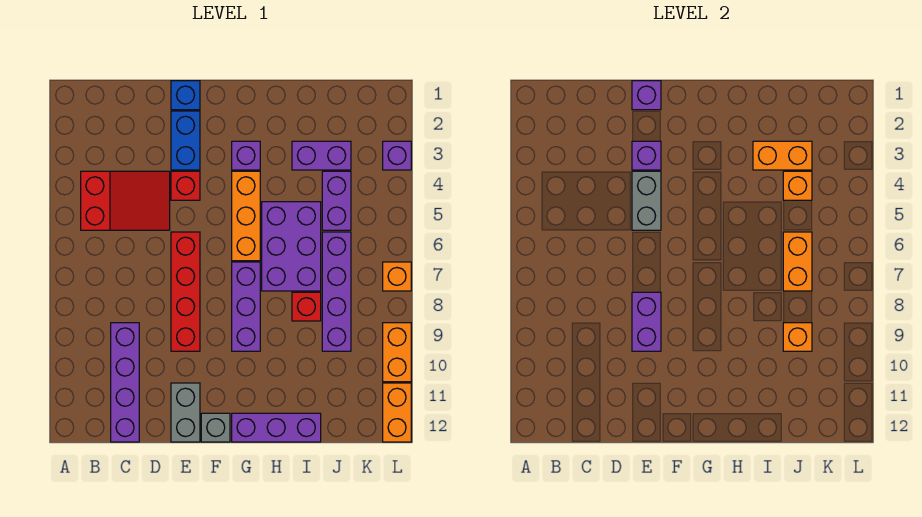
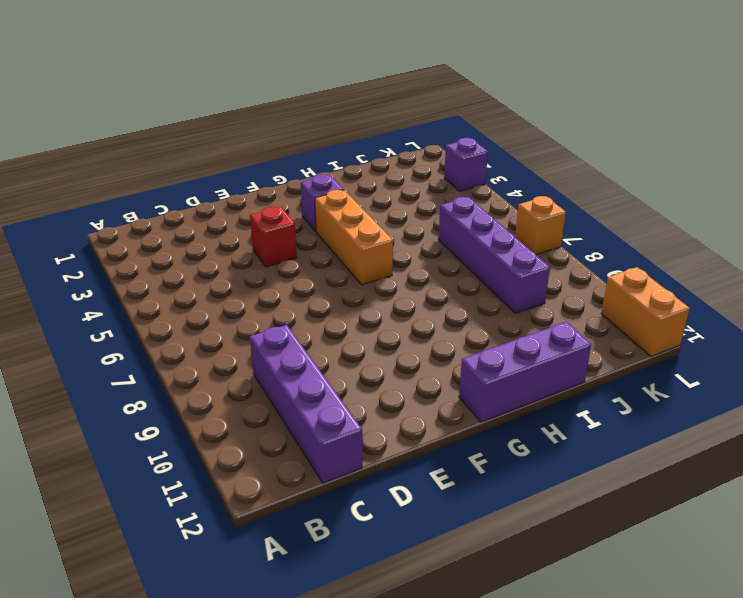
none -> red 2x3 slope [81,171,170,230]
none -> blue 1x1 brick [171,81,200,110]
none -> blue 1x2 brick [171,111,200,170]

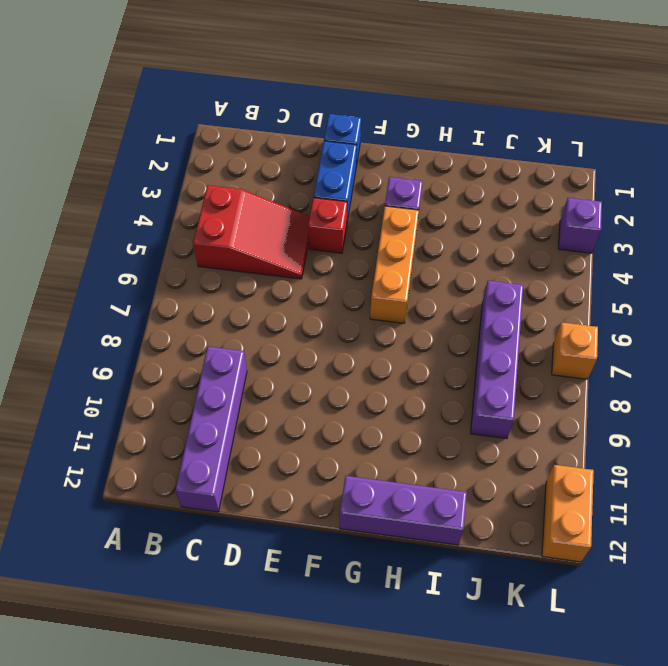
none -> red 1x4 brick [171,232,200,351]
none -> grey 1x2 brick [171,383,200,442]
none -> grey 1x1 brick [201,413,230,442]

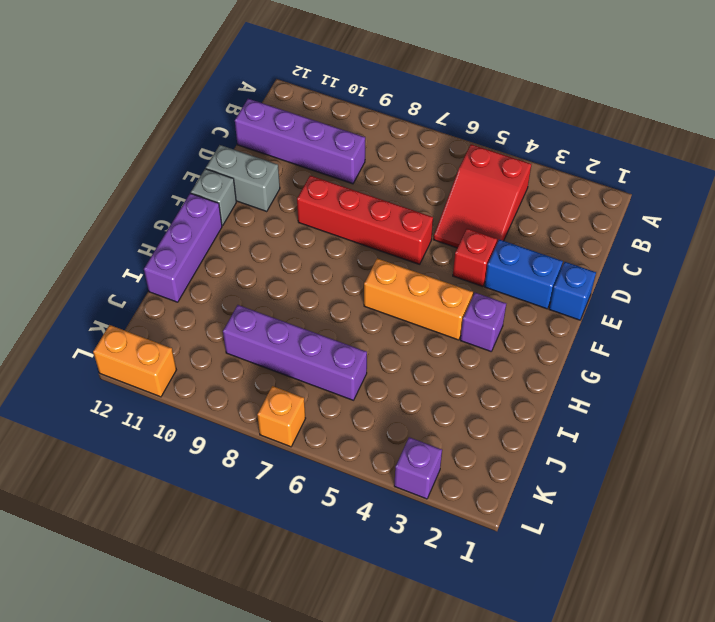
none -> purple 1x3 brick [232,262,260,351]
none -> purple 2x3 brick [262,202,321,291]
none -> purple 1x2 brick [292,141,351,170]

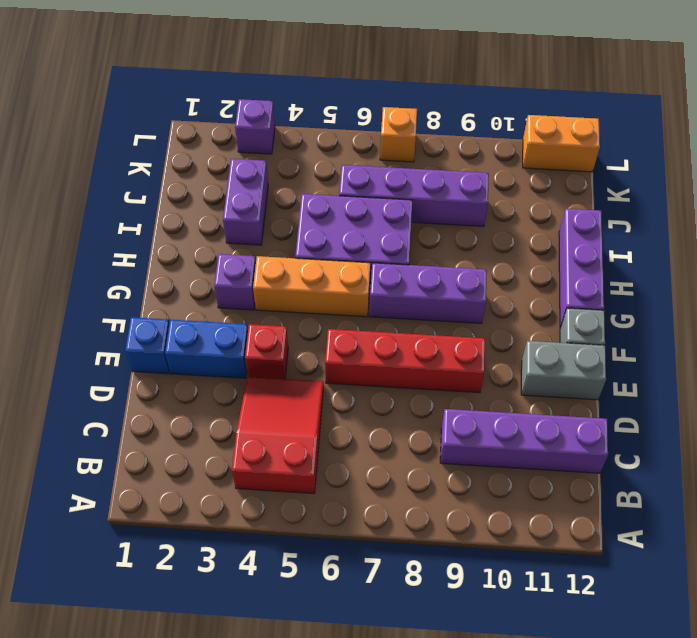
none -> red 1x1 brick [292,292,321,321]
none -> purple 1x2 brick [322,171,351,230]
none -> orange 1x2 brick [383,323,411,382]

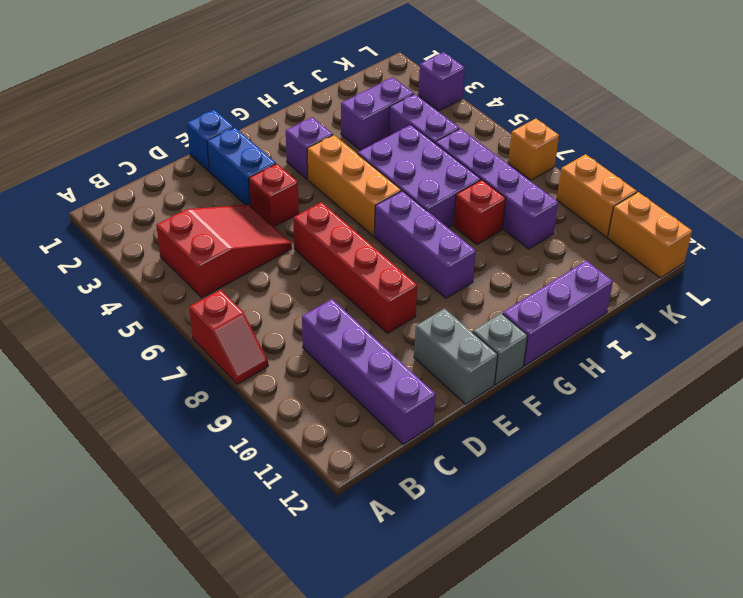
red 1x2 slope [189,290,268,384] -> none
none -> purple 1x1 brick [632,81,661,110]
none -> purple 1x1 brick [632,141,661,170]
none -> grey 1x2 brick [632,171,661,230]

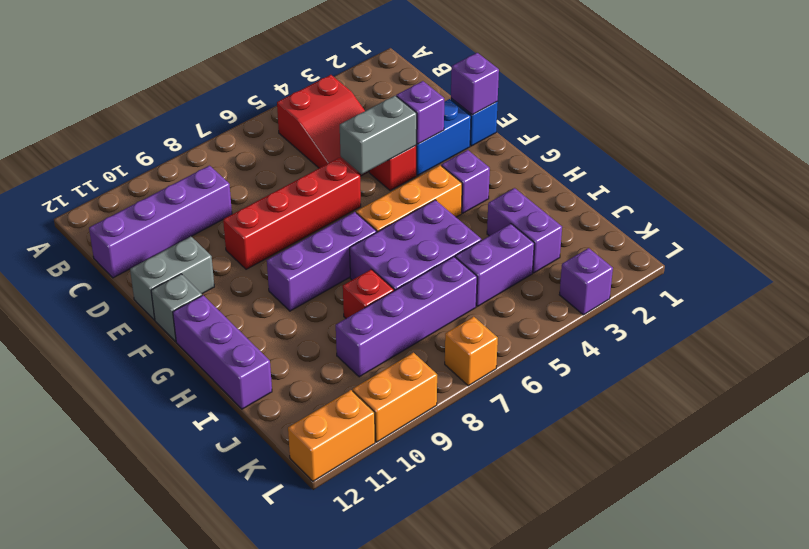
none -> purple 1x2 brick [632,292,661,351]
none -> orange 1x2 brick [753,141,812,170]
none -> orange 1x1 brick [783,171,812,200]

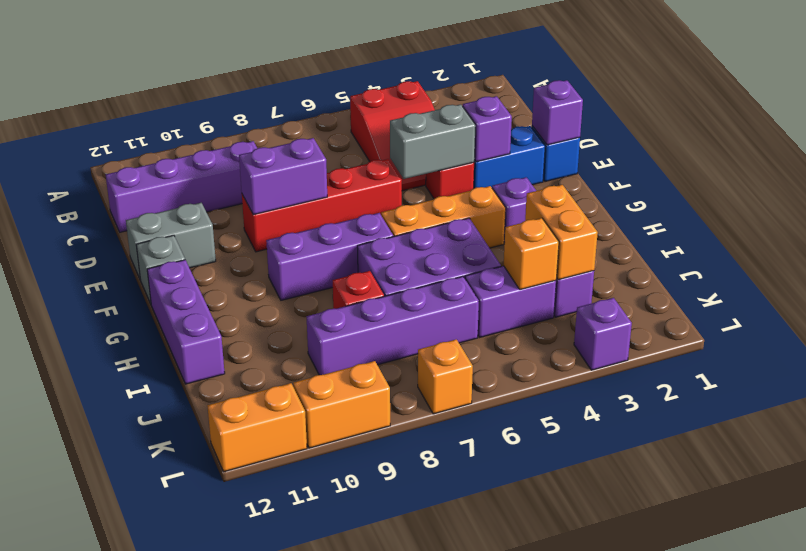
none -> orange 1x2 brick [783,232,812,291]
none -> orange 1x1 brick [783,323,812,351]

